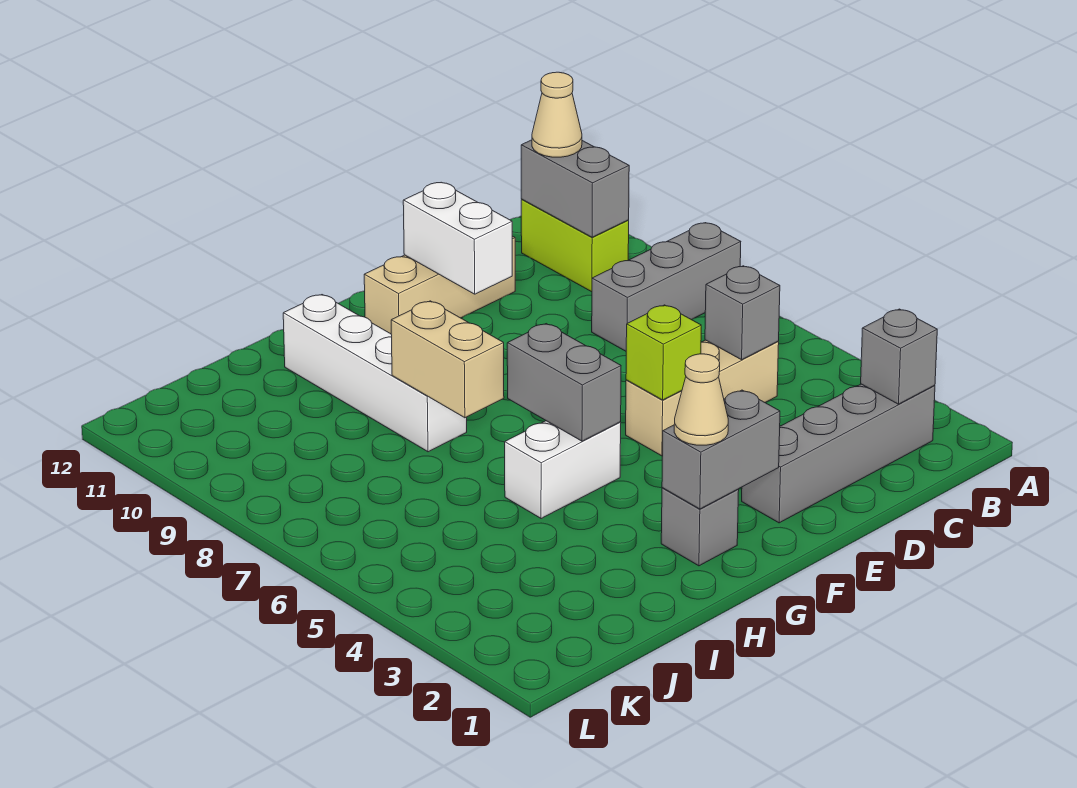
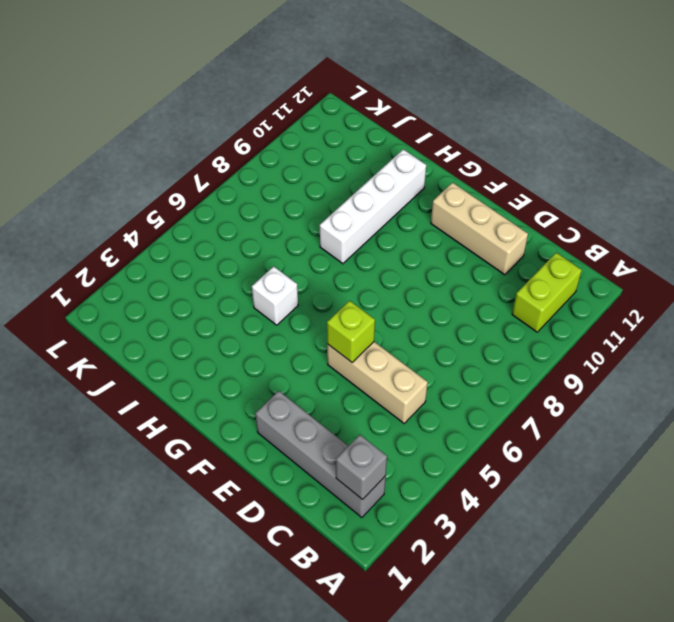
white 1x1 brick [252,266,298,325] -> white 1x2 brick [505,421,621,519]
none -> grey 1x3 brick [592,223,741,351]
none -> grey 1x1 brick [661,488,739,566]
none -> grey 1x2 brick [521,140,629,237]

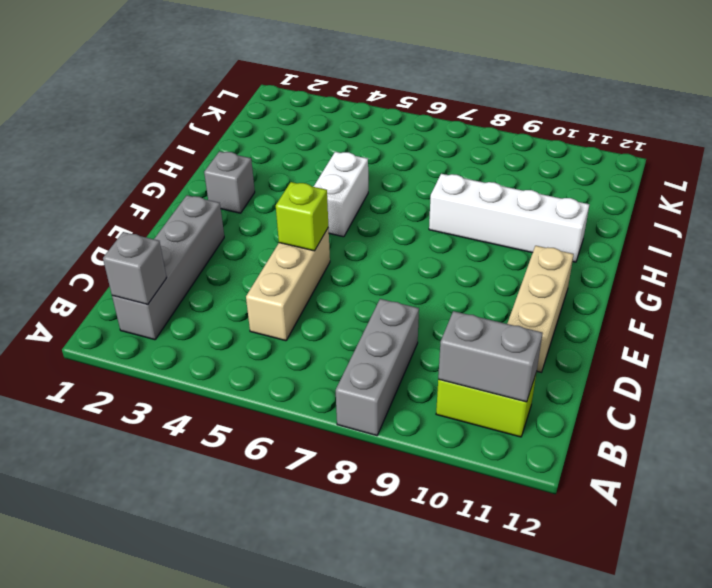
none -> grey 1x1 brick [705,266,780,360]
none -> white 1x2 brick [403,183,512,294]
none -> grey 1x2 brick [662,390,780,509]

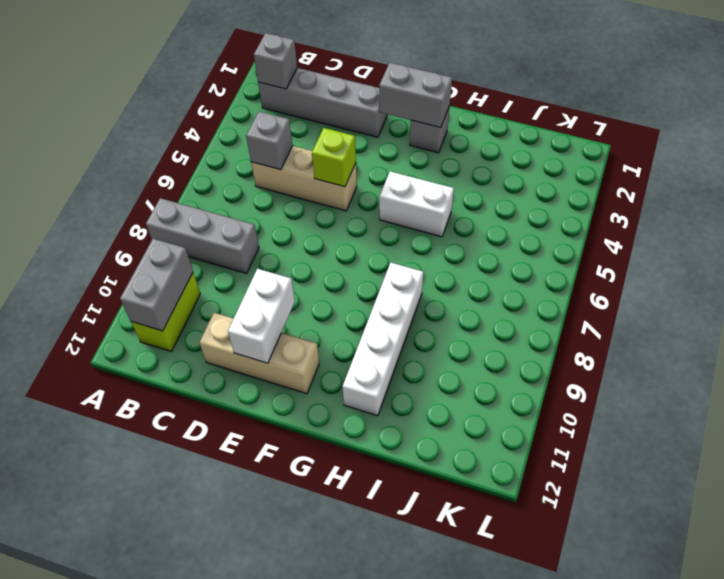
none -> grey 1x2 brick [507,324,621,441]
none -> tan 1x2 brick [391,301,504,418]
none -> tan 1x1 cone [532,72,582,157]

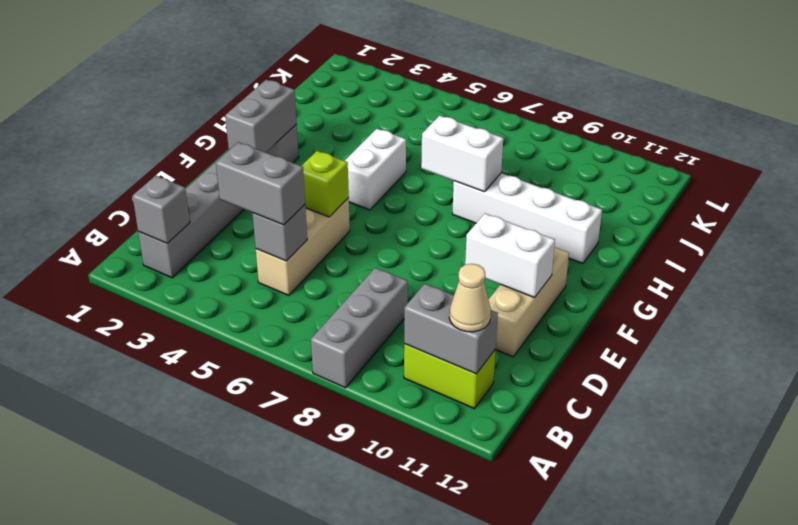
grey 1x2 brick [216,142,305,225] -> grey 1x2 brick moved to [507,324,621,441]
white 1x2 brick [421,116,503,192] -> tan 1x2 brick [391,301,504,418]
none -> tan 1x1 cone [674,354,728,445]

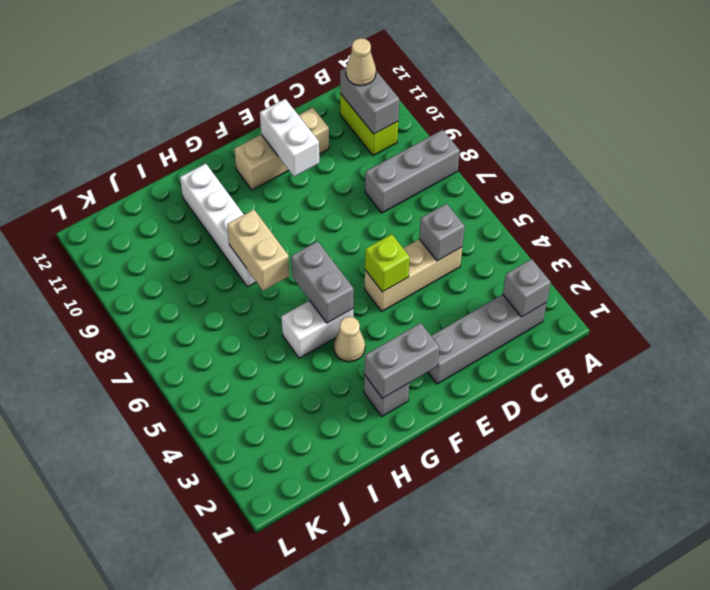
tan 1x1 cone [334,317,365,362] -> tan 1x1 cone moved to [674,354,728,445]

